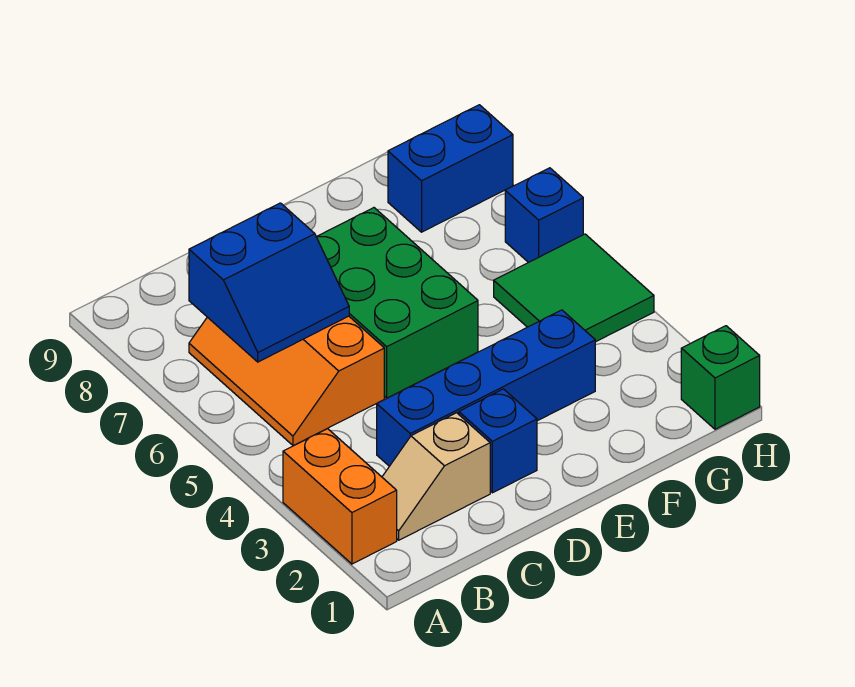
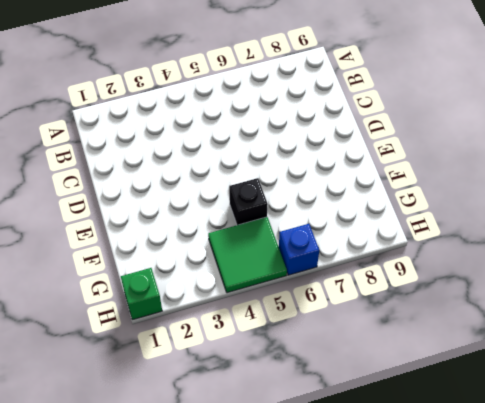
black 1x1 brick [229,178,268,225] -> none
none -> orange 1x2 brick [283,429,397,564]
none -> tan 1x2 slope [382,413,490,540]

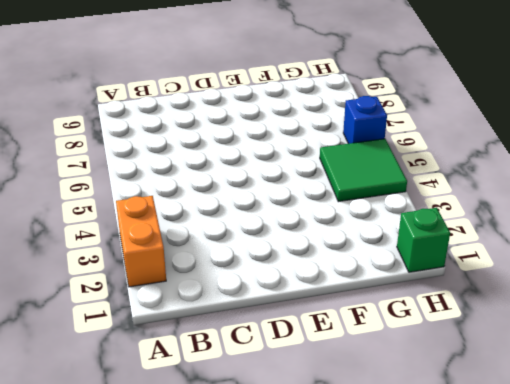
none -> tan 1x2 slope [382,413,490,540]
none -> orange 2x3 slope [189,316,384,446]

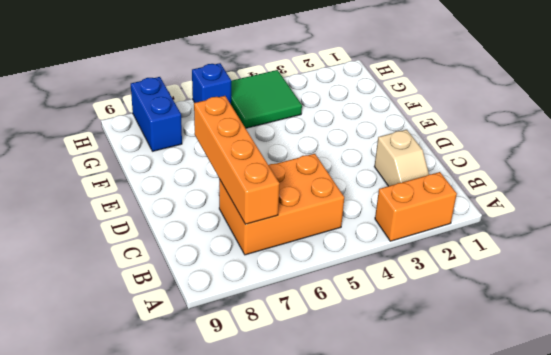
orange 2x3 brick [219,154,344,255] -> orange 2x3 slope [189,316,384,446]
orange 1x4 brick [194,96,280,224] -> blue 2x2 slope [189,203,349,362]
none -> blue 1x4 brick [377,310,595,466]
none -> blue 1x1 brick [459,389,537,493]

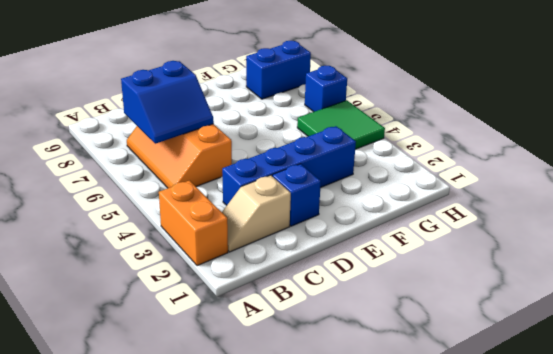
none -> green 2x3 brick [317,208,478,398]
none -> green 1x1 brick [681,326,760,429]

